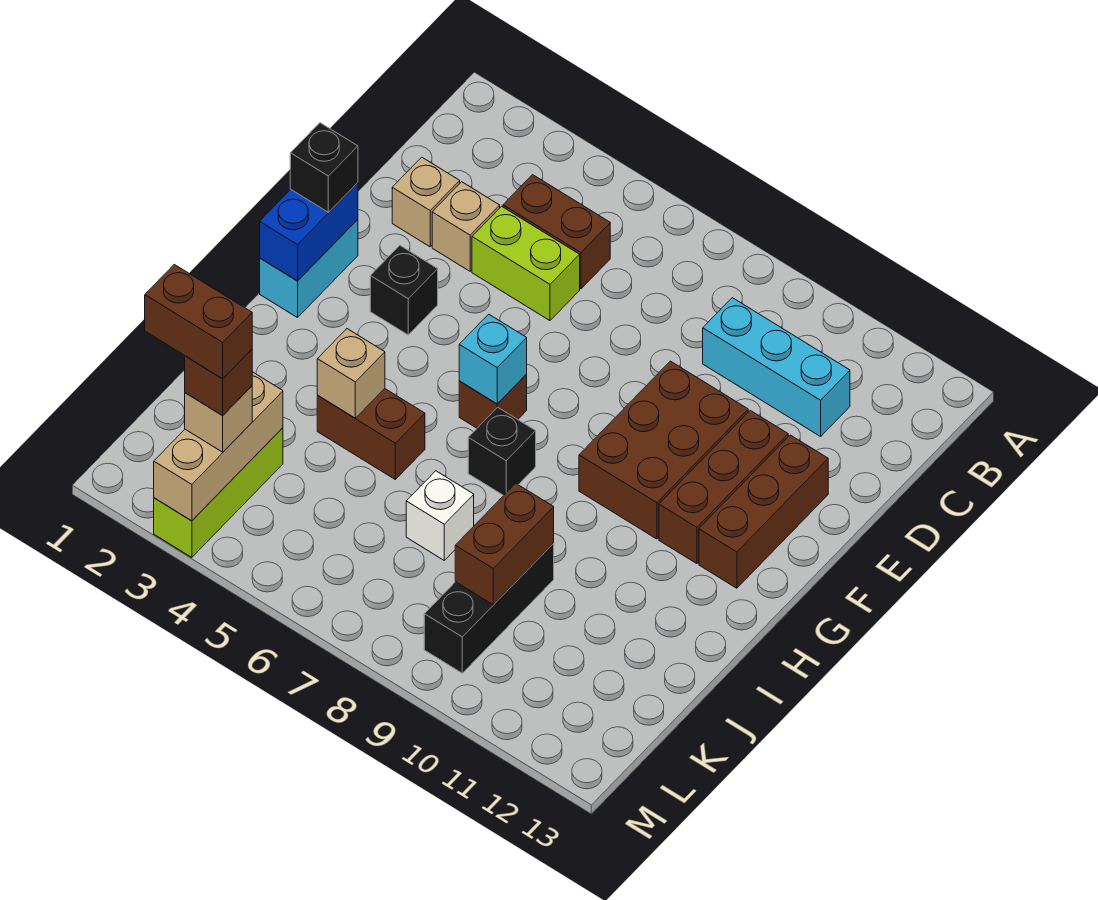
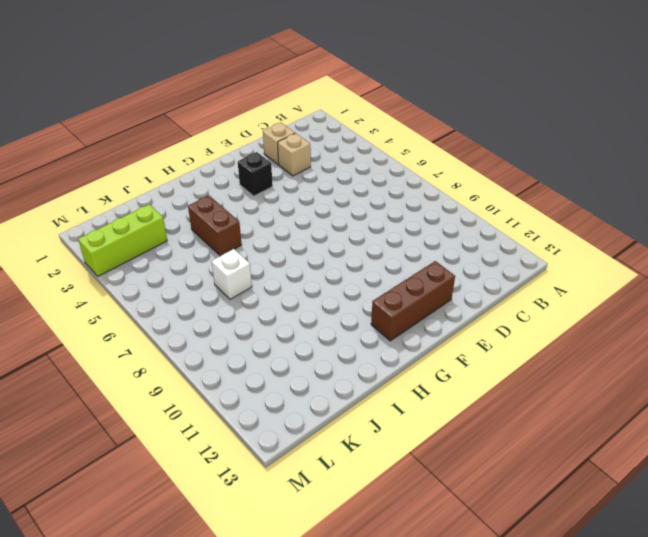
none -> brown 1x2 brick [503,175,610,289]
none -> cyan 1x3 brick [703,298,850,436]
none -> lime 1x2 brick [472,206,580,321]

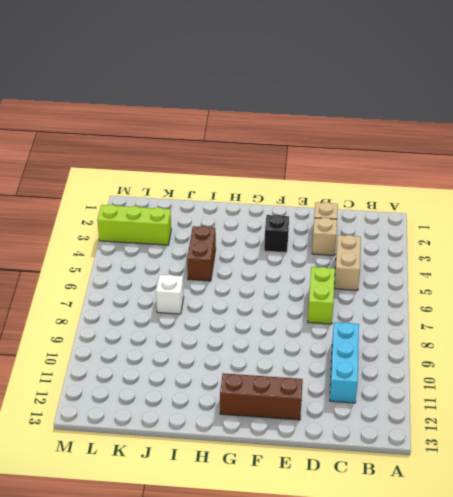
tan 1x2 brick [335,235,361,290] -> brown 1x2 brick [503,175,610,289]
lime 1x2 brick [308,267,335,324] -> lime 1x2 brick moved to [472,206,580,321]
none -> brown 2x3 brick [579,361,748,539]
none -> brown 1x3 brick [659,410,788,564]
none -> cyan 1x2 brick [260,219,358,318]

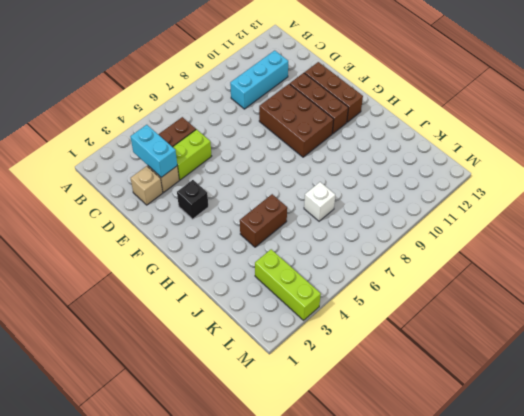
cyan 1x2 brick [130,125,177,177] -> cyan 1x2 brick moved to [260,219,358,318]
none -> brown 1x1 brick [459,374,527,428]
none -> black 1x1 brick [468,407,536,496]
none -> black 1x3 brick [424,544,554,673]

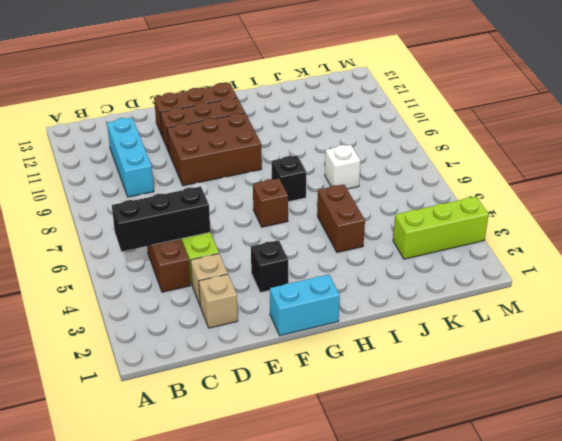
black 1x3 brick [112,187,210,251] -> black 1x3 brick moved to [424,544,554,673]
none -> blue 1x2 brick [260,183,358,281]
none -> cyan 1x1 brick [459,314,527,404]
none -> tan 1x1 brick [317,329,385,418]

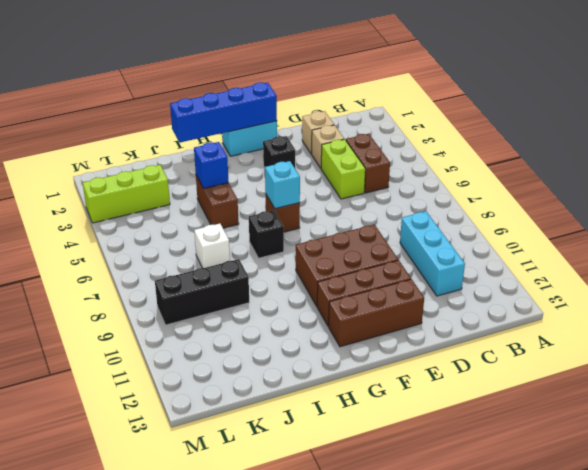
blue 1x4 brick [170,82,277,143] -> blue 1x2 brick [260,183,358,281]
blue 1x1 brick [194,142,229,188] -> tan 1x1 brick [317,329,385,418]
none -> brown 1x2 brick [455,483,554,605]
none -> tan 1x3 brick [154,372,283,521]
none -> black 1x1 brick [290,123,358,212]

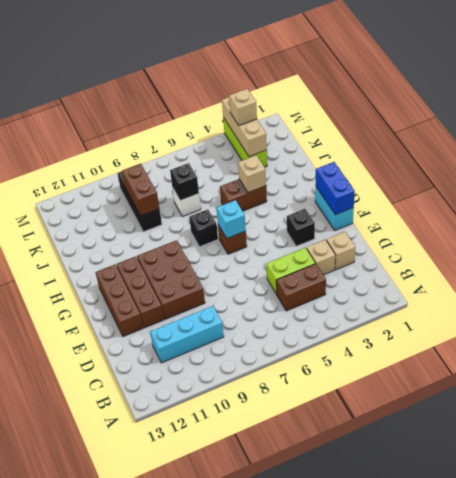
black 1x1 brick [170,163,199,201] -> black 1x1 brick moved to [290,123,358,212]
none -> brown 1x1 brick [185,349,252,416]
none -> brown 1x2 brick [145,264,252,379]

